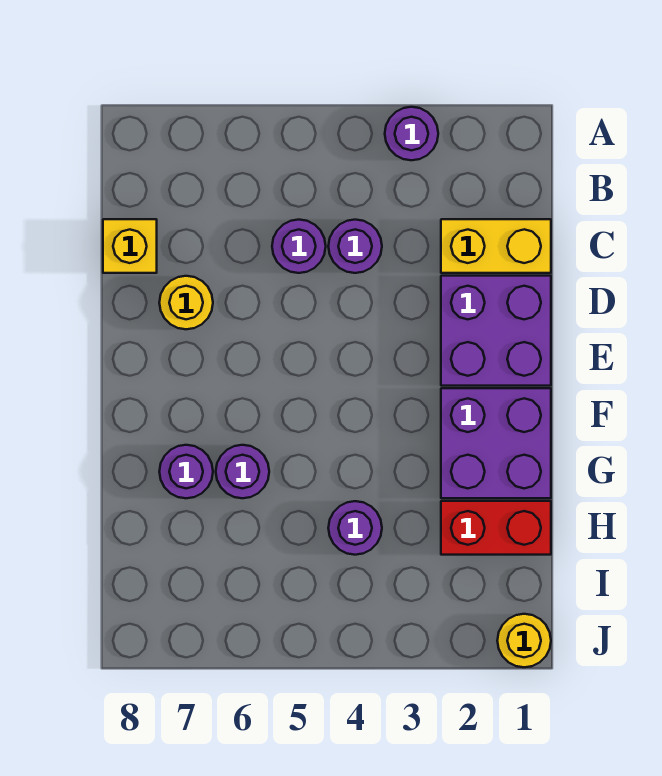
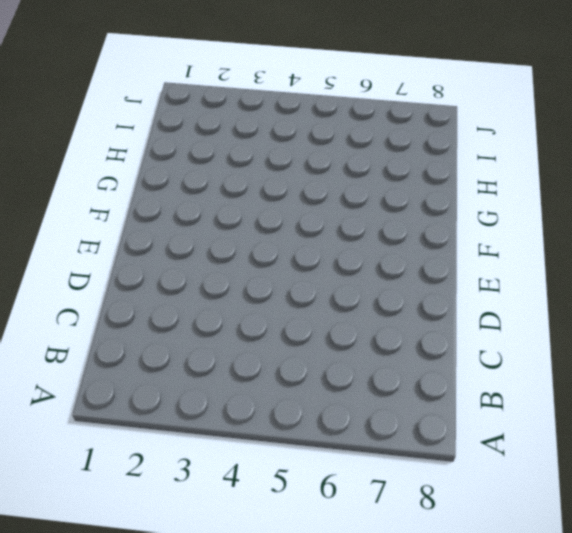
none -> purple 1x1 round brick [385,107,438,160]
none -> yellow 1x2 brick [441,219,551,273]
none -> purple 1x1 round brick [328,220,382,273]

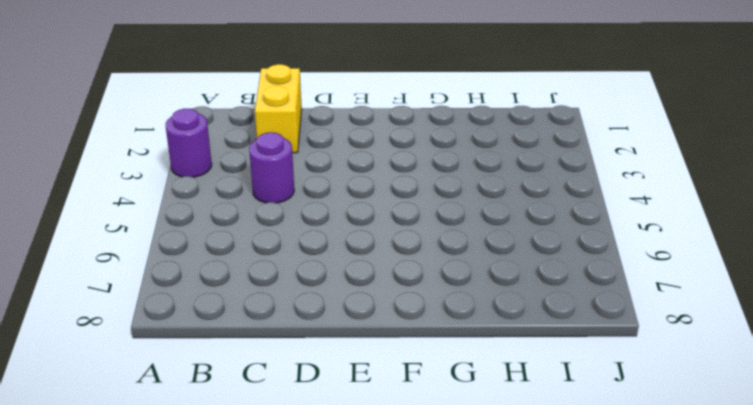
none -> purple 1x1 round brick [272,220,326,273]
none -> yellow 1x1 brick [103,219,157,273]
none -> purple 2x2 brick [441,276,551,386]

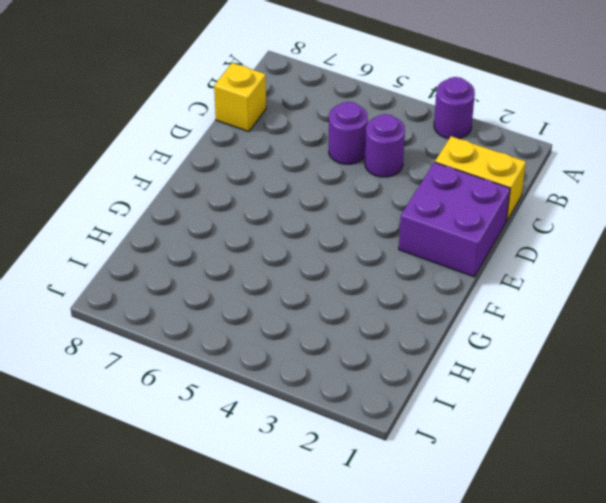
none -> yellow 1x1 round brick [159,276,213,329]
none -> purple 2x2 brick [441,388,551,498]
none -> purple 1x1 round brick [216,445,269,498]

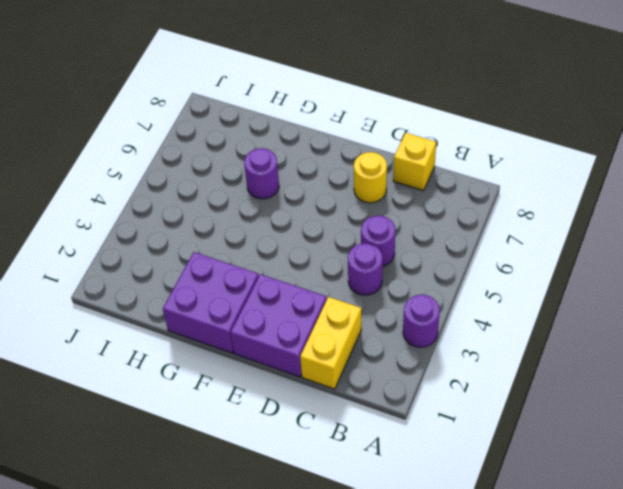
none -> purple 1x1 round brick [159,445,213,498]
none -> red 1x2 brick [441,501,551,555]
none -> purple 1x1 round brick [328,501,382,555]

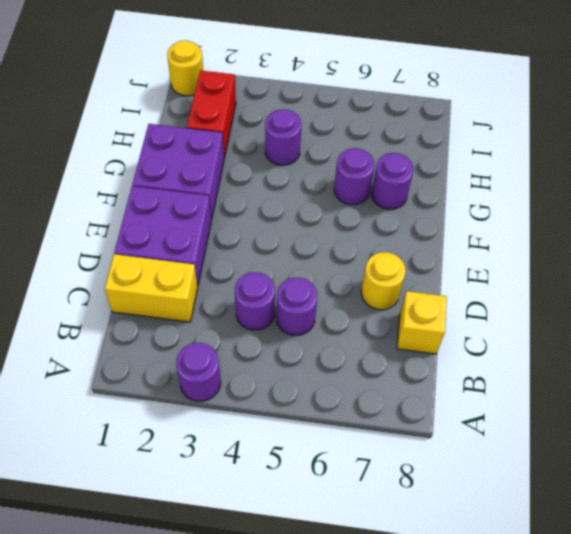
red 1x2 brick [187,70,236,158] -> red 1x2 brick turned to [441,501,551,555]

